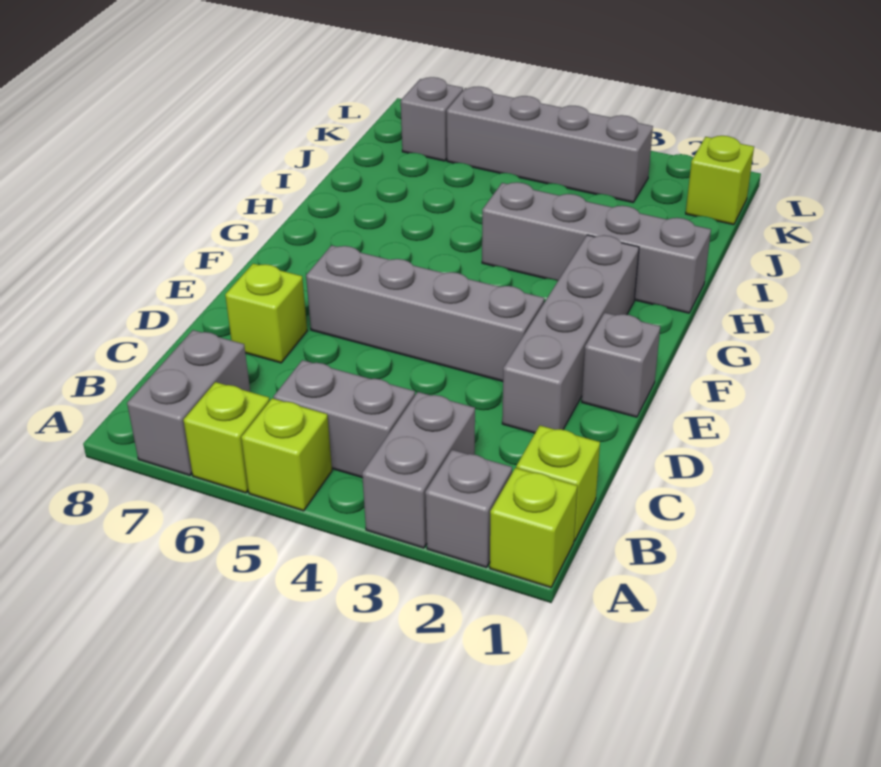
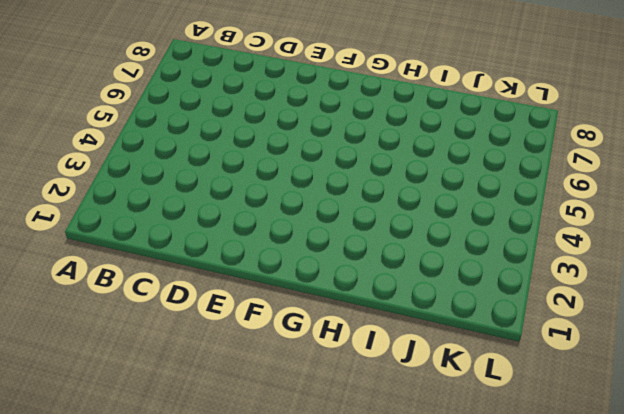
none -> lime 1x1 brick [490,468,577,588]
none -> grey 1x1 brick [425,450,512,568]
none -> grey 1x2 brick [362,392,475,548]

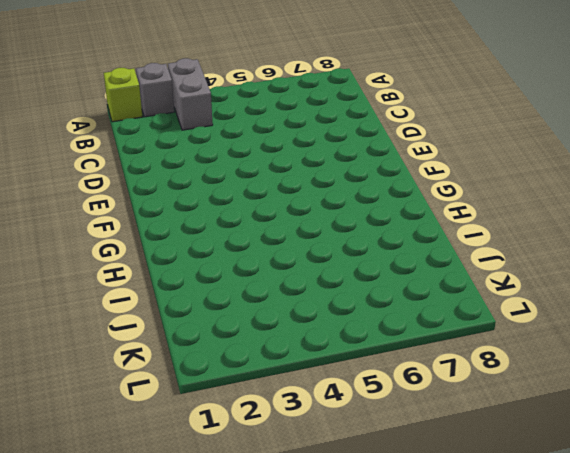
none -> lime 1x1 brick [241,398,332,511]
none -> lime 1x1 brick [184,382,270,493]
none -> grey 1x2 brick [127,330,250,475]

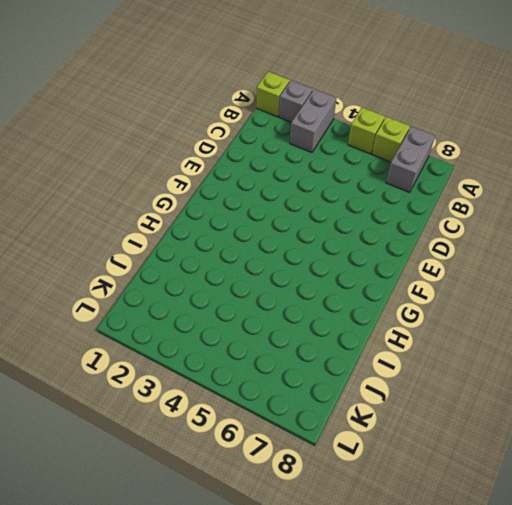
none -> lime 1x1 brick [516,426,600,541]
none -> grey 1x2 brick [273,360,415,478]
none -> grey 1x4 brick [502,235,639,433]

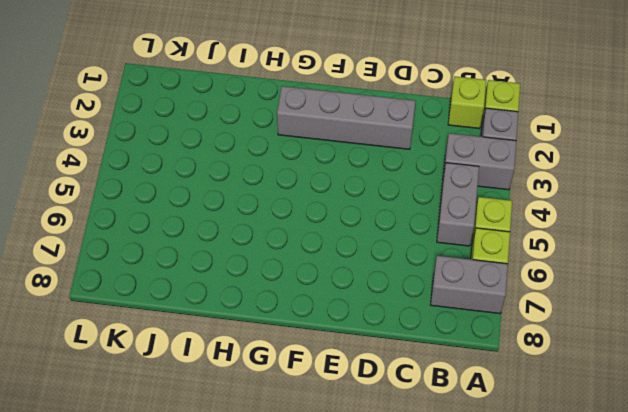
none -> lime 1x1 brick [225,264,307,363]
none -> grey 1x1 brick [582,313,660,417]
none -> grey 1x4 brick [306,245,544,381]

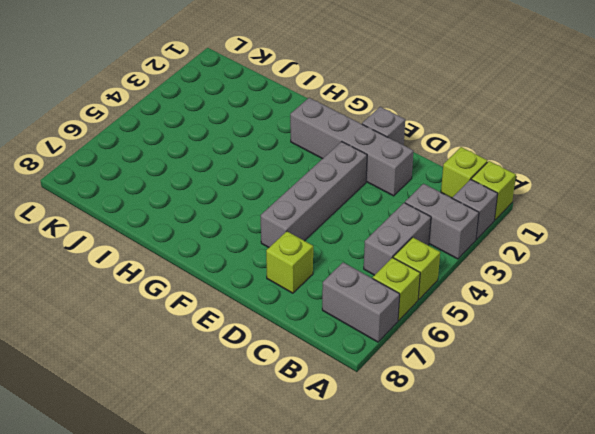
none -> grey 1x4 brick [482,182,711,313]
none -> lime 1x1 brick [686,136,754,225]
none -> grey 1x4 brick [446,87,653,202]

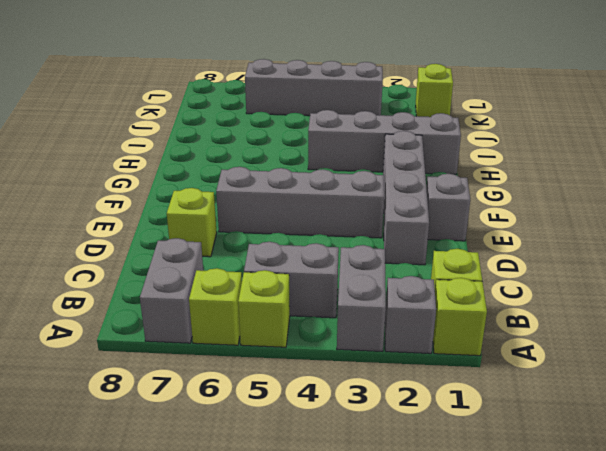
none -> grey 1x1 brick [401,77,463,161]

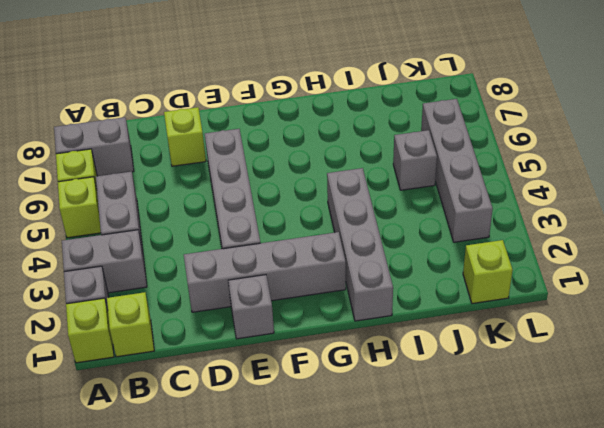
grey 1x1 brick [393,130,437,190] -> grey 1x1 brick moved to [401,77,463,161]

